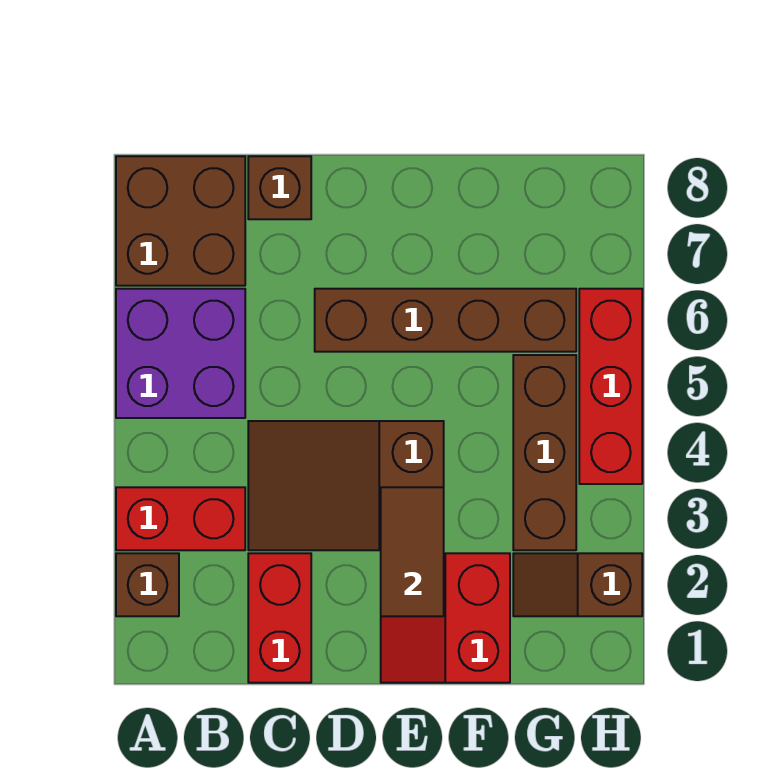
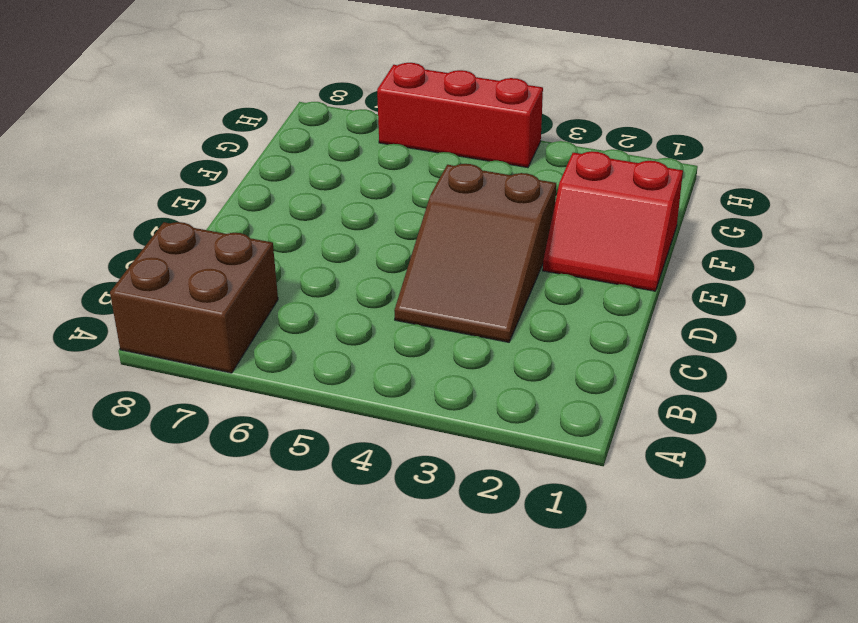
none -> brown 1x1 brick [116,553,179,616]
none -> red 1x2 brick [116,487,245,550]
none -> purple 2x2 brick [116,289,245,418]

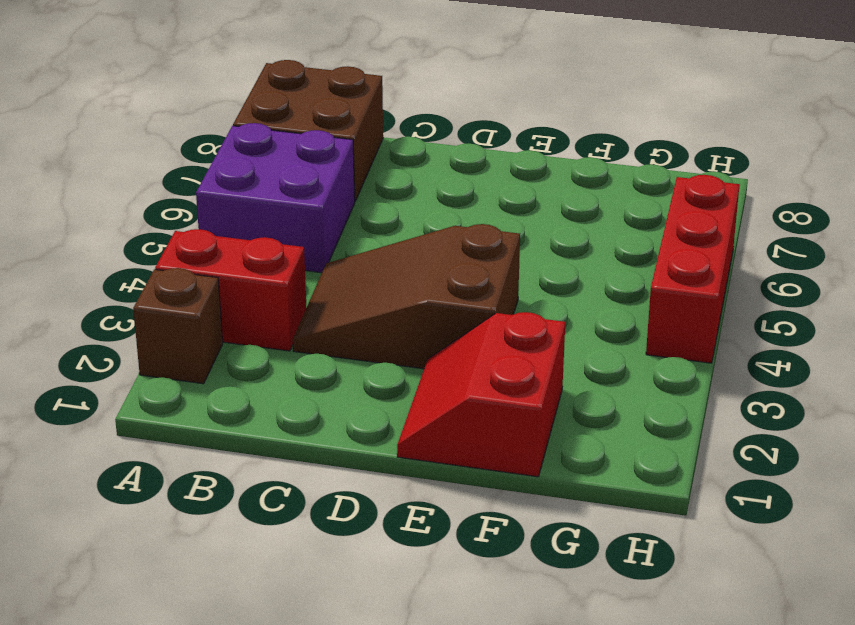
none -> red 1x2 brick [248,553,311,683]
none -> brown 1x1 brick [248,156,311,219]
none -> brown 1x4 brick [315,289,576,352]

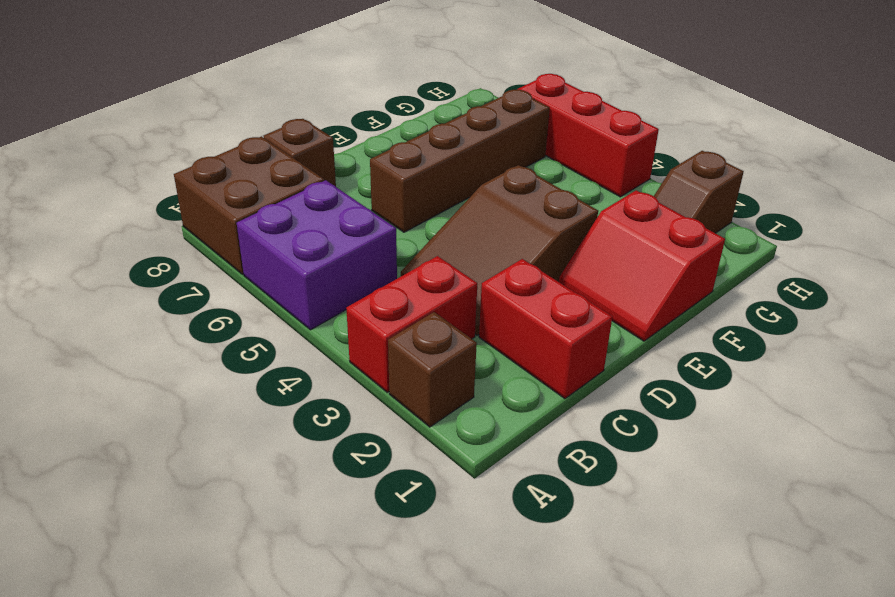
none -> brown 1x3 brick [513,355,576,550]
none -> brown 1x2 tile [381,487,444,616]

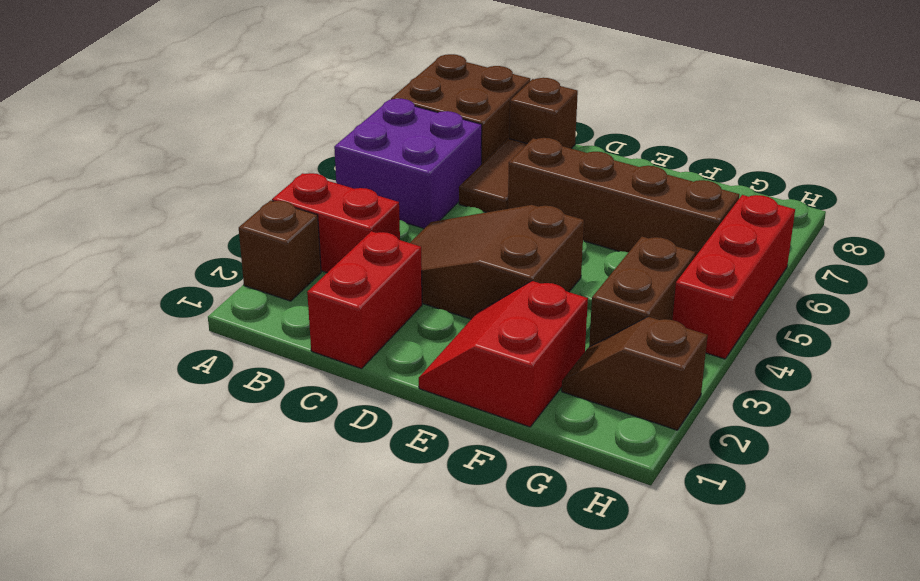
brown 1x2 tile [459,139,527,212] -> brown 1x2 tile moved to [381,487,444,616]
brown 1x2 brick [589,237,696,347] -> brown 1x3 brick [513,355,576,550]

